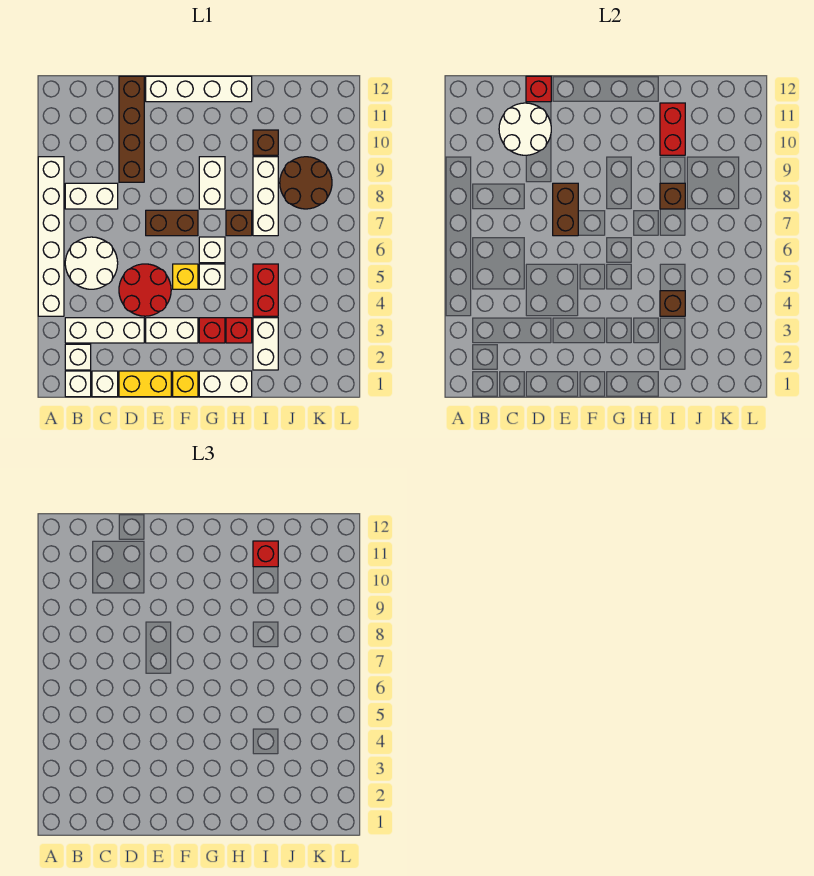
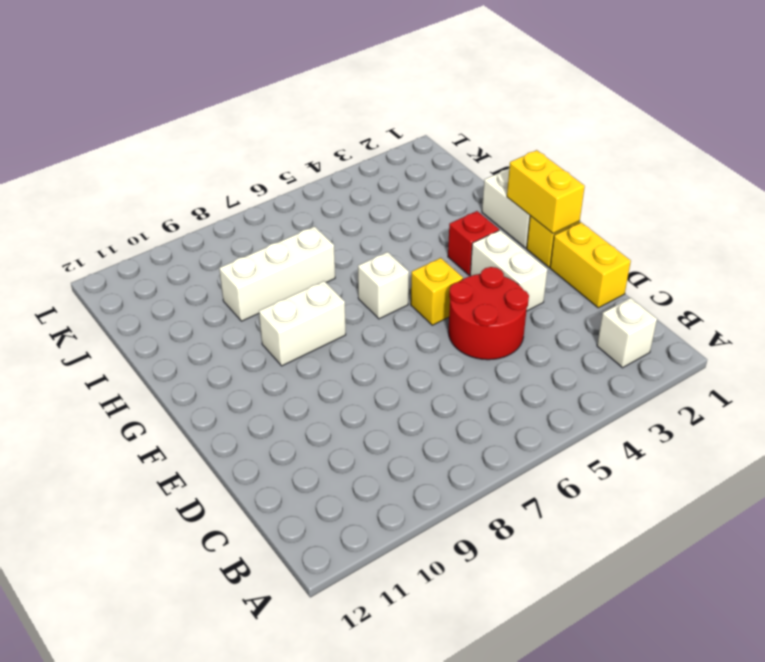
yellow 1x2 brick [507,150,585,234] -> none
none -> white 1x6 brick [38,157,64,316]
none -> white 1x1 brick [65,371,91,397]
none -> white 1x3 brick [65,318,144,343]
none -> white 2x2 round brick [65,237,118,289]

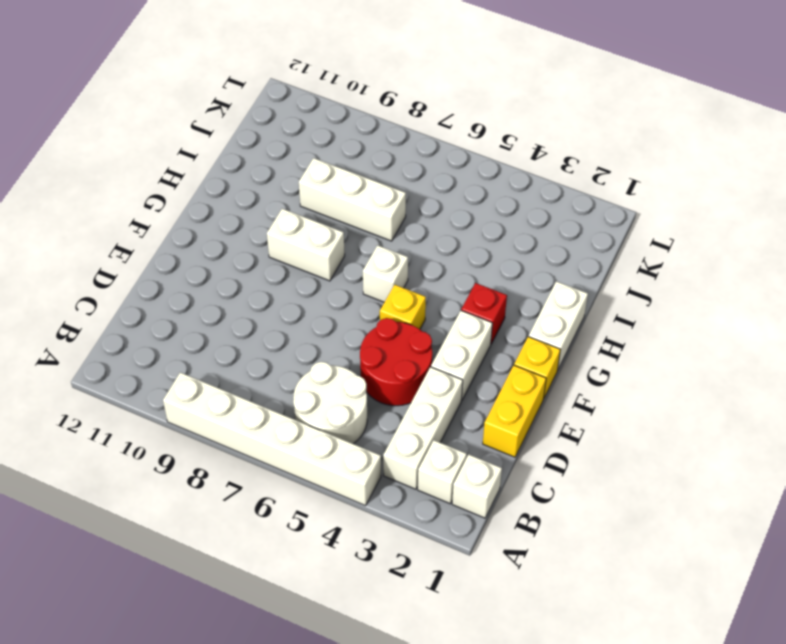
none -> white 1x2 brick [65,183,118,209]
none -> white 1x1 brick [92,371,118,397]
none -> brown 1x4 brick [119,76,144,182]
none -> brown 1x2 brick [146,210,198,236]

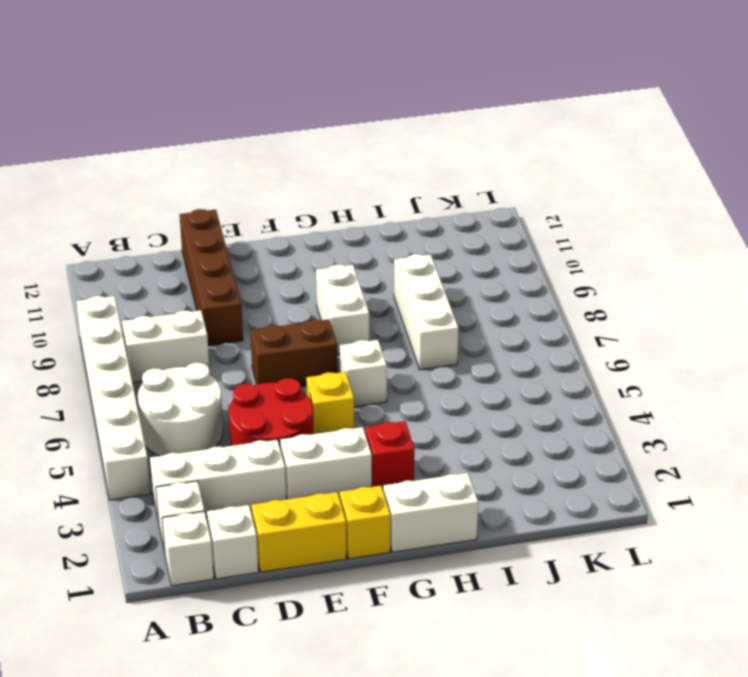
none -> white 1x4 brick [146,76,252,102]
none -> white 1x1 brick [199,264,225,289]
none -> red 1x1 brick [226,318,252,343]
none -> brown 1x1 brick [226,210,252,236]

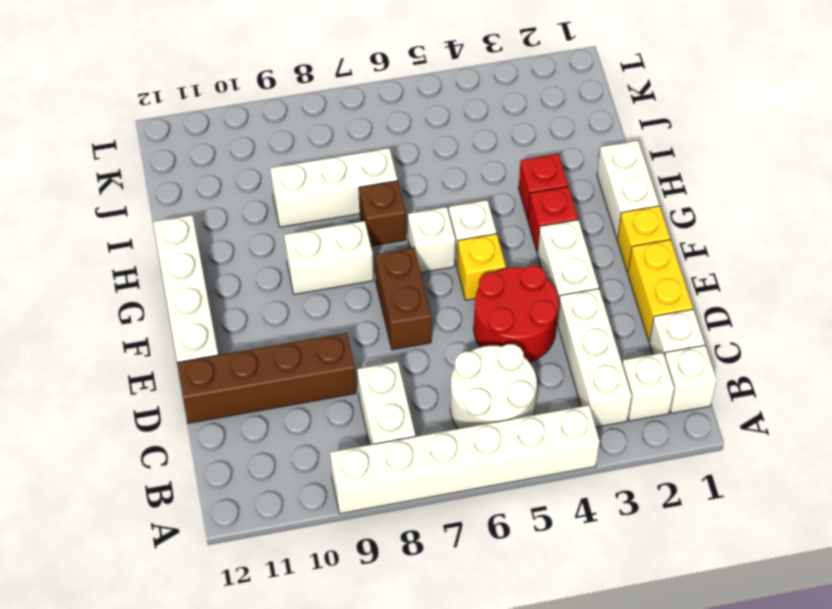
none -> white 1x2 brick [253,318,278,370]
none -> red 1x2 brick [253,264,278,316]
none -> brown 1x1 brick [253,130,278,155]
none -> brown 2x2 round brick [280,157,332,209]

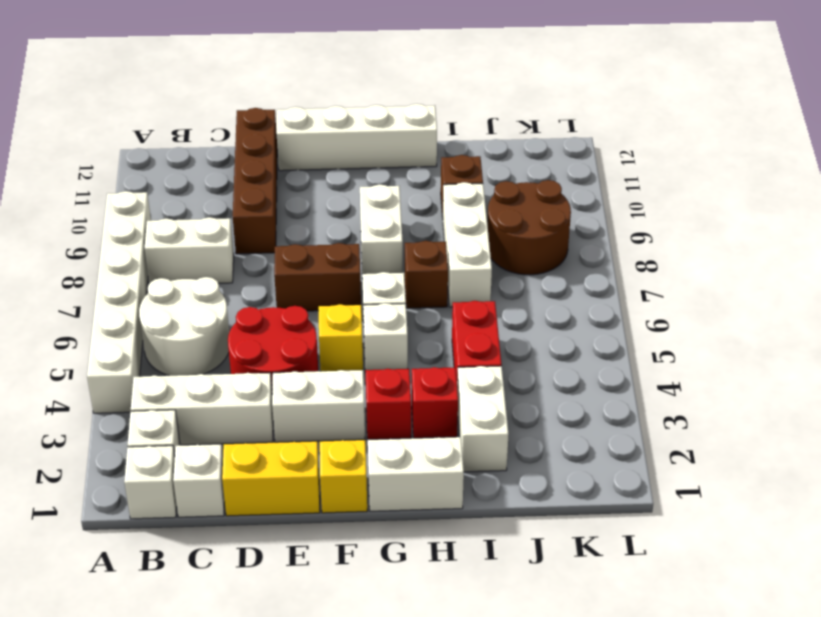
none -> white 2x2 round brick [499,103,551,155]
none -> red 1x1 brick [526,76,551,102]
none -> brown 1x2 brick [553,183,578,236]
none -> brown 1x1 brick [660,291,685,316]

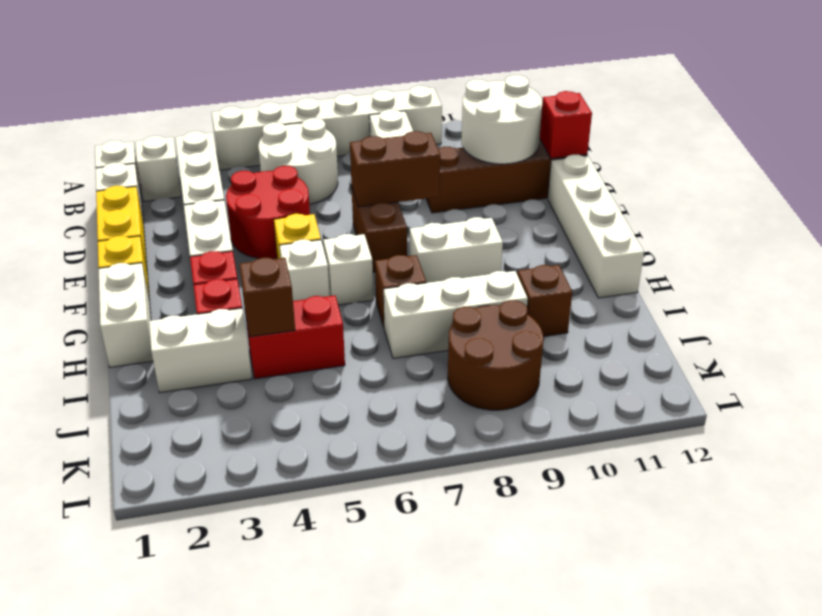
none -> brown 1x1 brick [660,183,685,209]
none -> red 1x2 brick [660,103,685,155]
none -> red 1x1 brick [253,541,278,567]

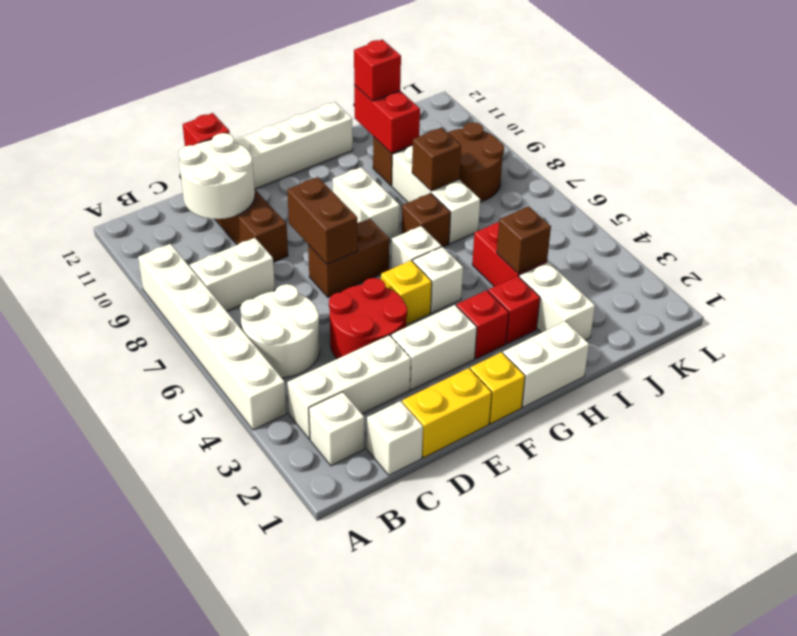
none -> white 1x1 brick [65,371,91,397]

